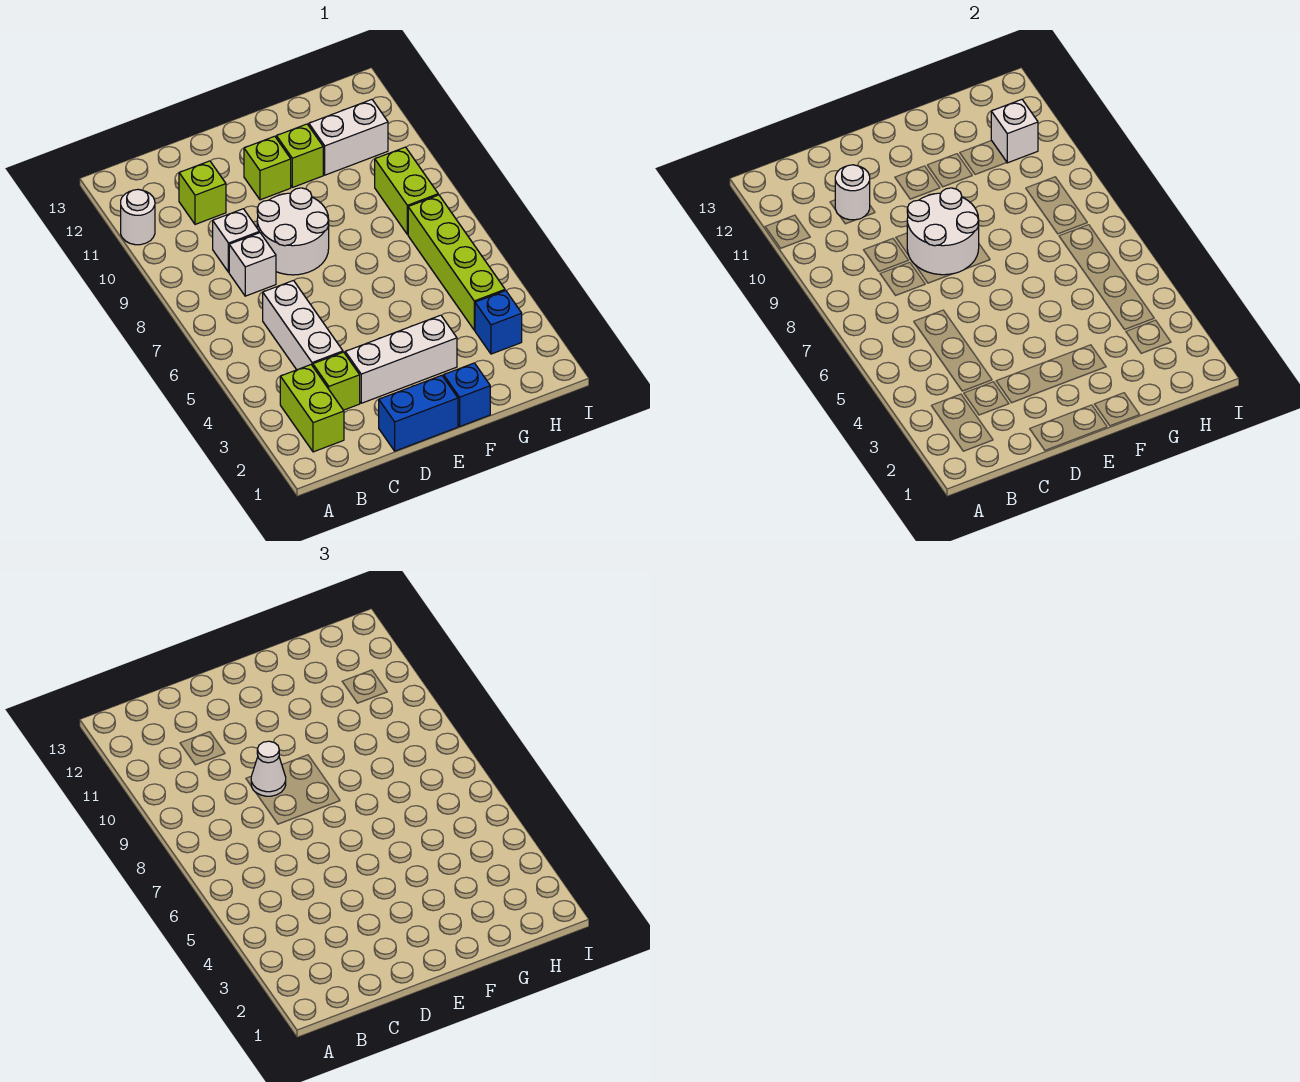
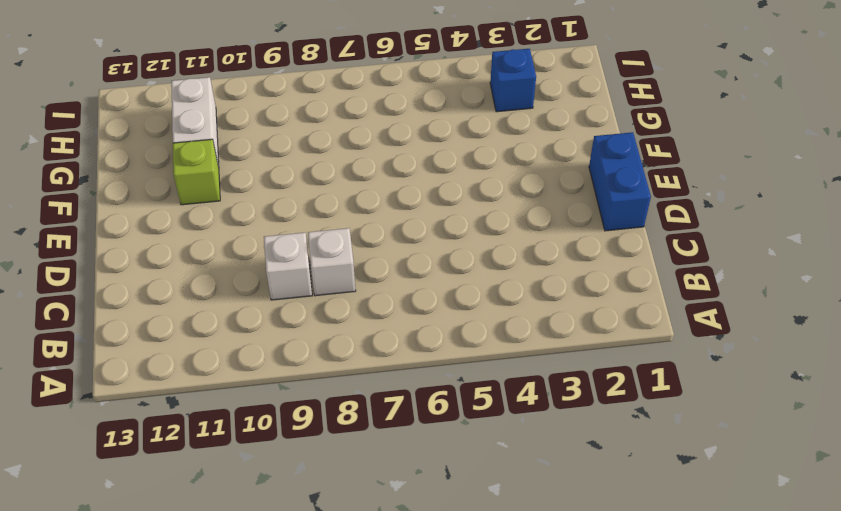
none -> white 1x1 round brick [121,189,155,245]
none -> lime 1x2 brick [280,365,344,452]
none -> lime 1x1 brick [313,352,360,410]

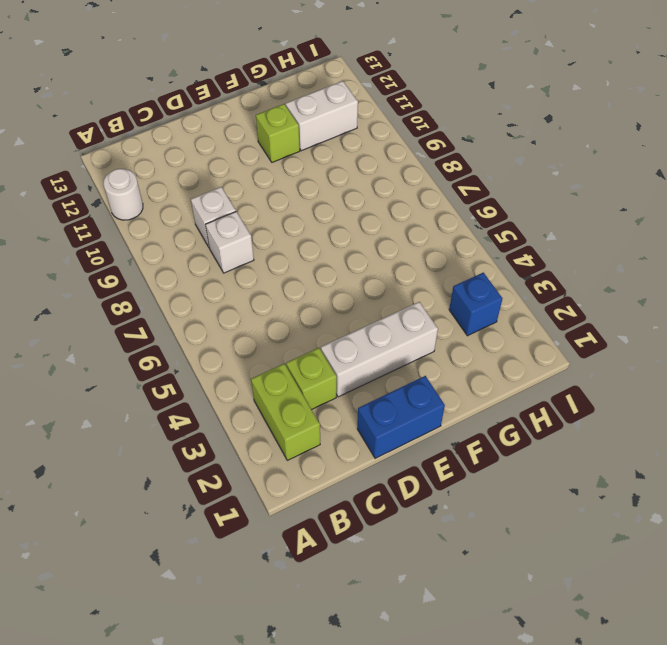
none -> white 1x3 brick [263,281,343,370]
none -> lime 1x1 brick [179,161,226,224]
none -> white 2x2 round brick [257,188,329,275]

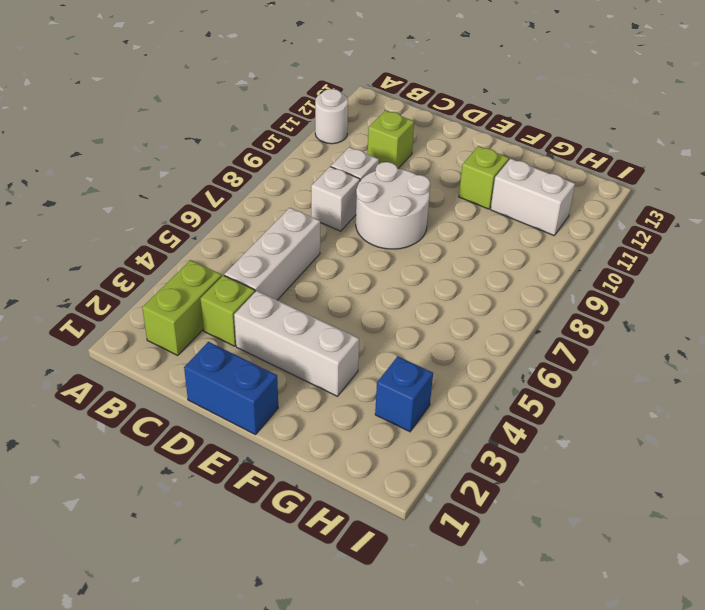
none -> lime 1x1 brick [244,136,291,200]
none -> blue 1x1 brick [444,363,490,426]
none -> lime 1x4 brick [408,195,505,330]

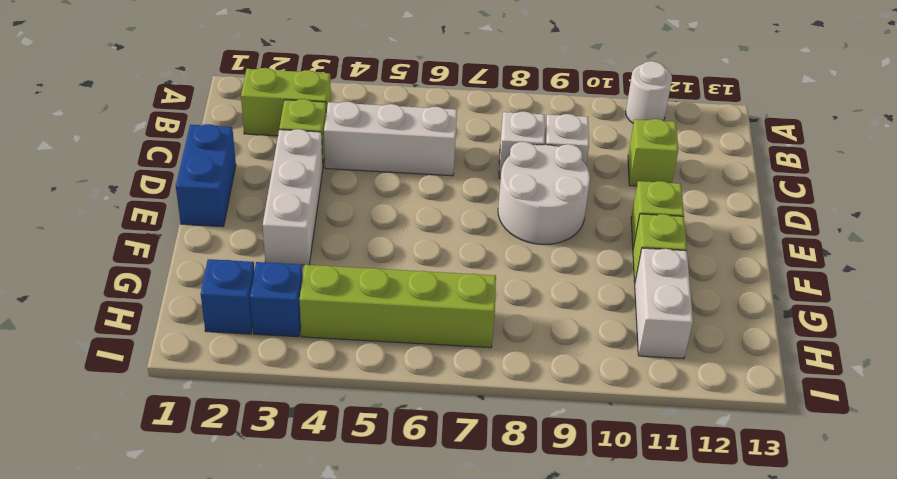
blue 1x1 brick [201,259,255,334] -> blue 1x1 brick moved to [444,363,490,426]
none -> lime 1x2 brick [375,147,438,235]
none -> white 1x1 round brick [835,165,870,220]
none -> white 2x2 round brick [907,188,979,275]

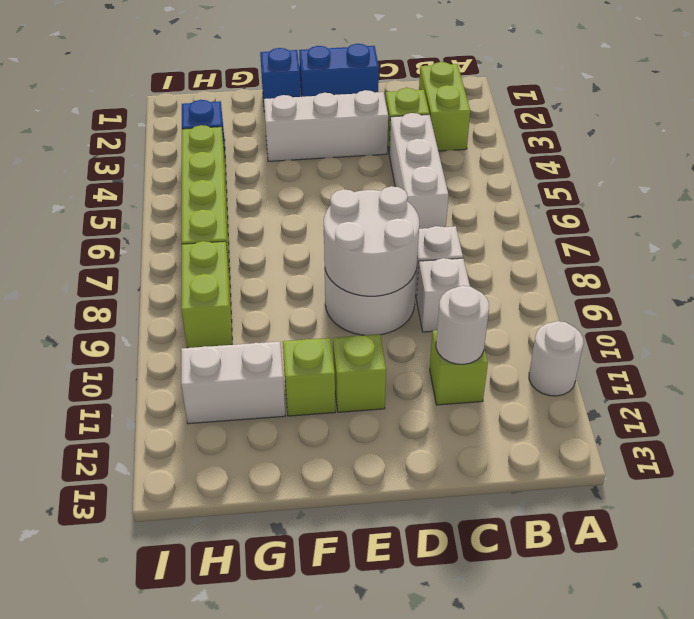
none -> white 1x1 brick [991,100,1038,163]
none -> white 1x1 cone [251,741,286,796]

